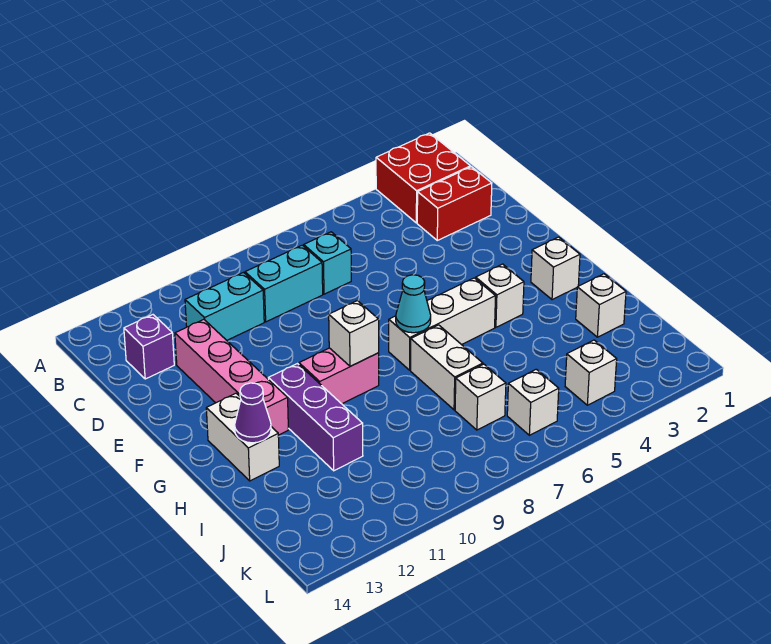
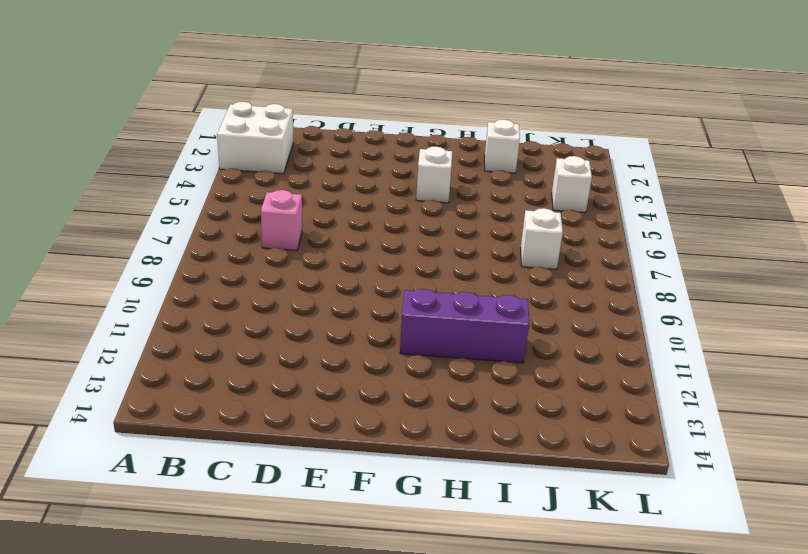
white 2x2 brick [217,102,293,174] -> red 2x2 brick [376,133,471,223]
pink 1x1 brick [261,190,302,250] -> cyan 1x1 brick [304,232,351,294]
none -> red 1x2 brick [417,167,492,240]
none -> cyan 1x2 brick [245,245,323,322]
none -> cyan 1x2 brick [185,273,264,340]

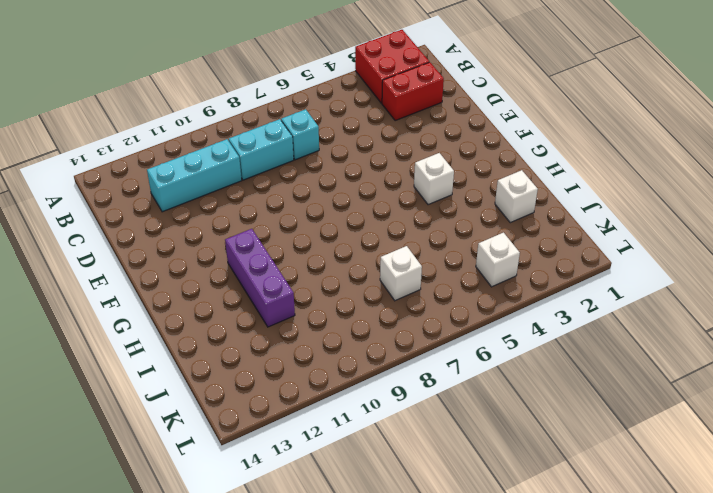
cyan 1x3 brick [147,139,242,212] -> cyan 1x2 brick [185,273,264,340]
none -> purple 1x1 brick [124,315,174,379]
none -> pink 1x4 brick [175,319,288,435]
none -> white 1x1 brick [531,237,580,300]

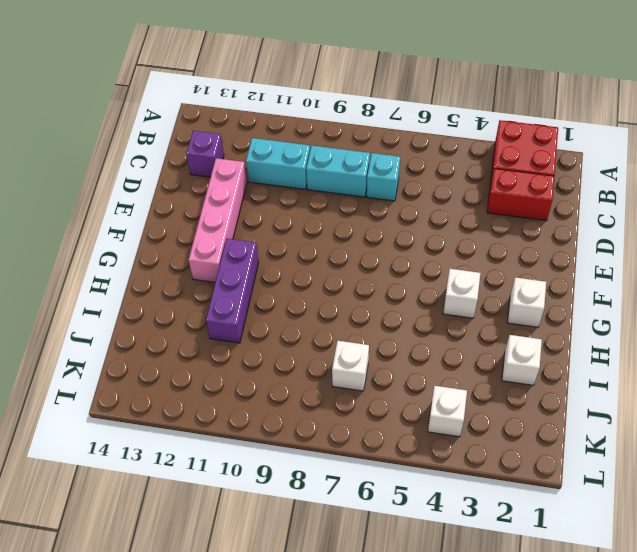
none -> white 1x3 brick [389,278,496,370]
none -> pink 1x2 brick [299,348,379,404]
none -> white 1x2 brick [206,393,279,481]

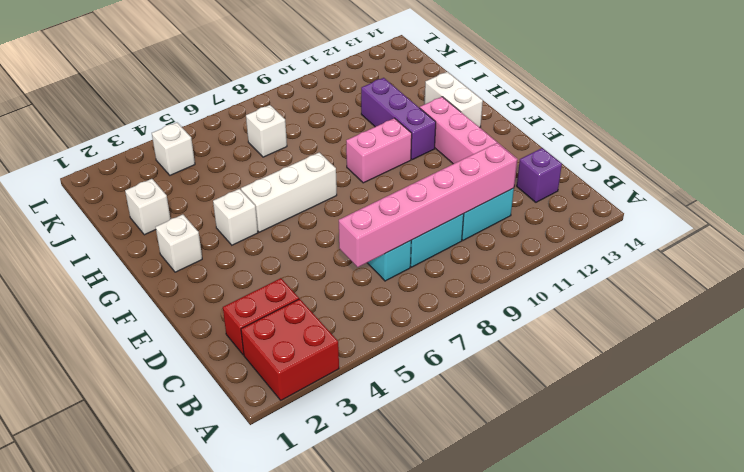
pink 1x6 brick [339,143,517,267] -> none
none -> white 1x2 brick [411,325,483,410]
none -> white 1x1 brick [507,369,559,435]
none -> cyan 1x1 cone [396,275,431,333]

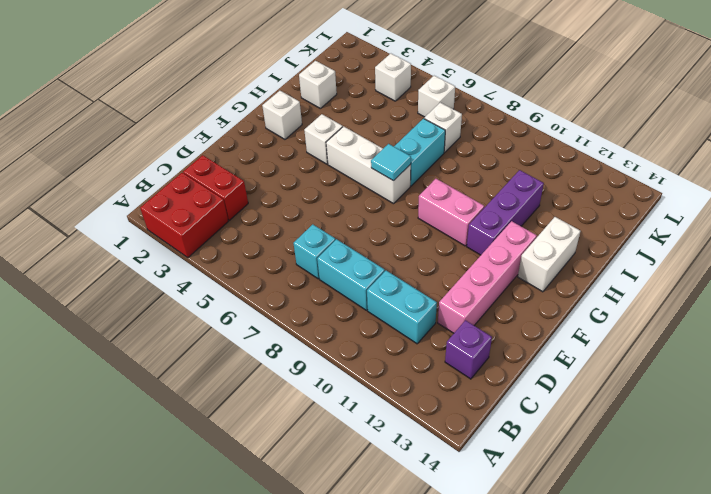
cyan 1x1 tile [371,144,411,181] -> cyan 1x1 cone [396,275,431,333]
cyan 1x2 brick [394,118,445,186] -> white 1x2 brick [411,325,483,410]
none -> white 1x1 brick [329,301,379,366]
none -> purple 1x1 cone [235,383,271,443]

